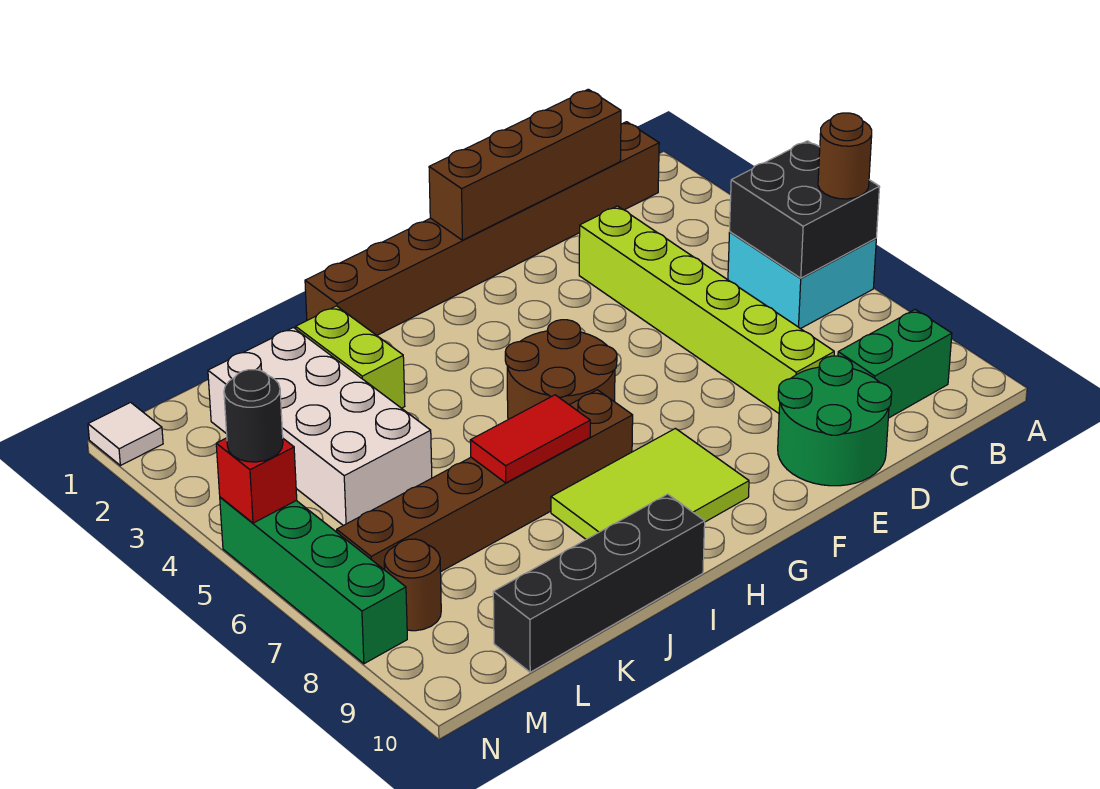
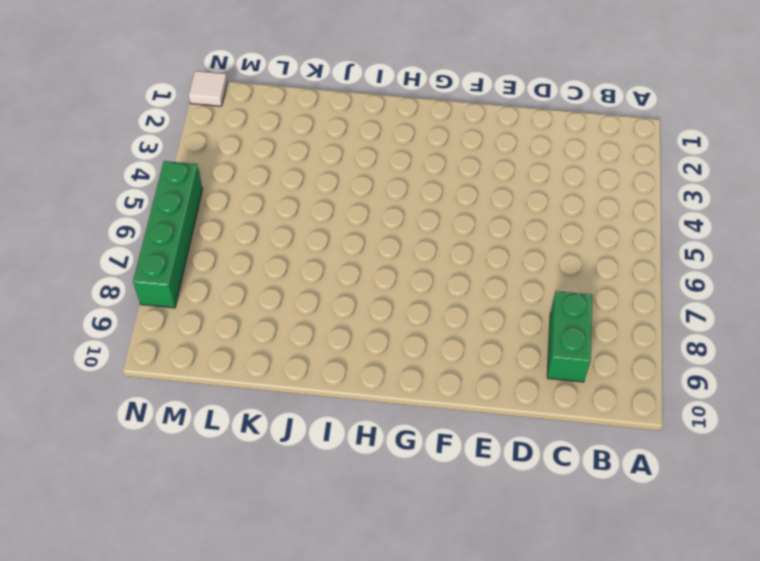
green 1x2 brick [547,291,592,382] -> green 1x2 brick turned to [838,309,952,418]
none -> cyan 2x2 brick [728,232,876,329]
none -> brown 1x8 brick [305,122,659,335]
none -> lime 1x6 brick [579,206,834,413]

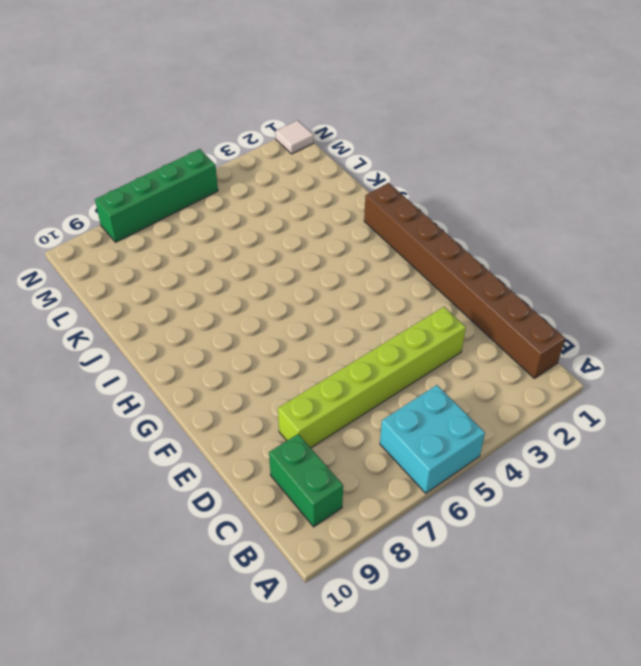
none -> green 2x2 round brick [778,356,892,486]
none -> brown 2x2 round brick [505,320,617,419]
none -> lime 2x3 tile [551,428,749,539]

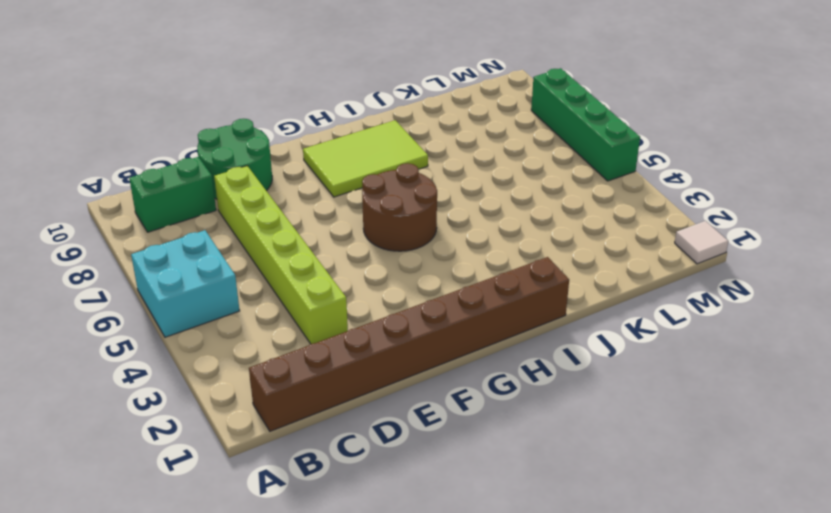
none -> brown 1x6 brick [337,390,633,572]
none -> black 1x4 brick [493,494,705,672]
none -> lime 1x2 brick [296,306,405,408]

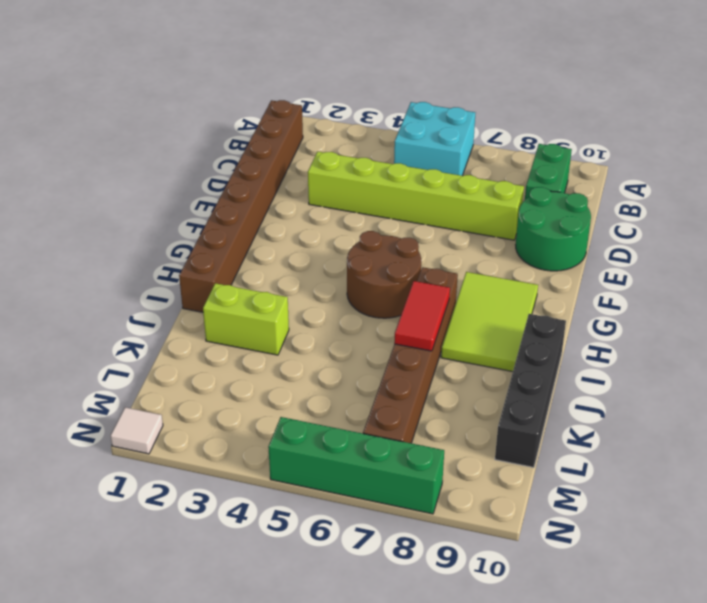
none -> white 2x4 brick [208,328,432,526]
none -> brown 1x1 round brick [384,539,441,631]
none -> black 2x2 brick [730,141,880,278]

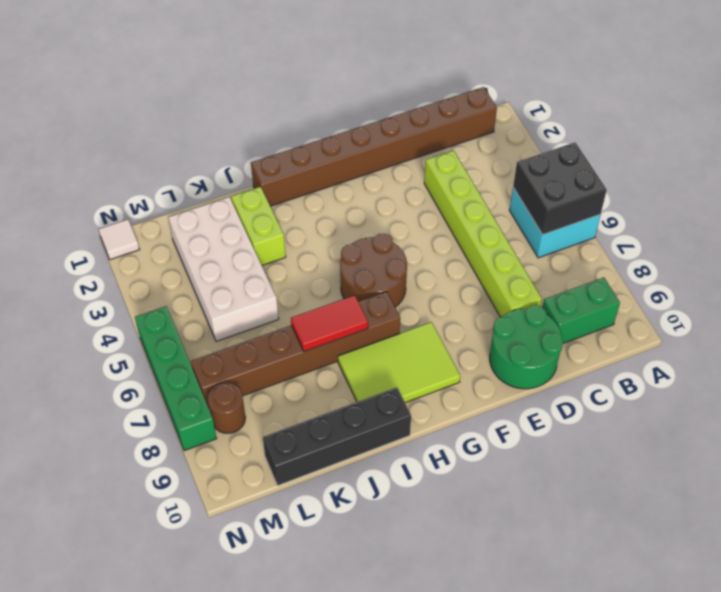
none -> brown 1x4 brick [429,89,621,240]
none -> red 1x1 brick [216,438,297,523]
none -> brown 1x1 round brick [818,113,872,199]

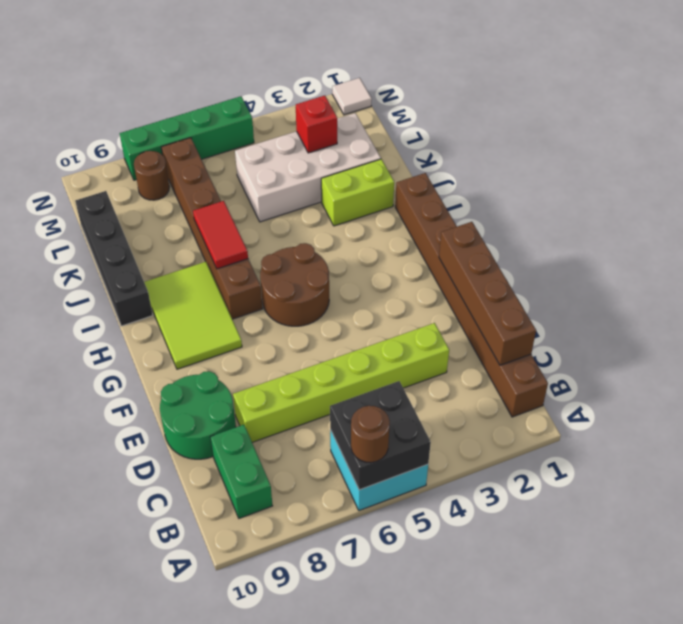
red 1x1 brick [296,96,337,153] -> red 1x1 brick moved to [216,438,297,523]
none -> black 1x1 round brick [224,370,283,462]

